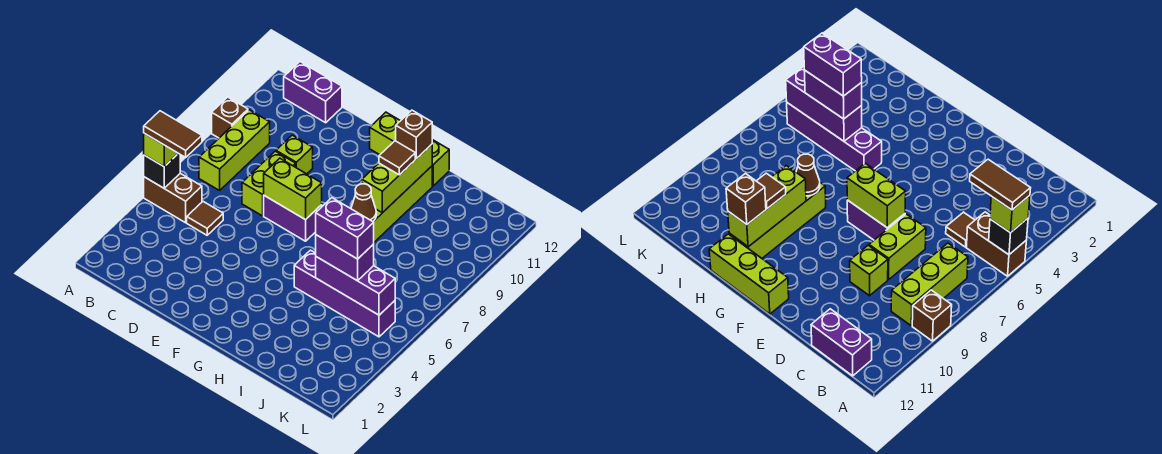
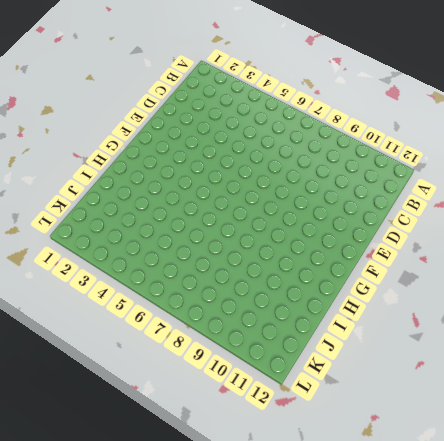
none -> brown 1x2 brick [144,173,202,223]
none -> brown 1x1 brick [212,97,248,138]
none -> lime 1x3 brick [199,110,270,190]

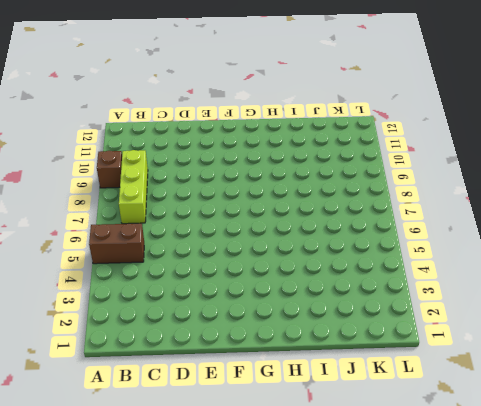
none -> purple 1x2 brick [284,62,342,123]
none -> brown 1x1 tile [187,202,223,235]
none -> lime 1x2 brick [242,151,296,216]

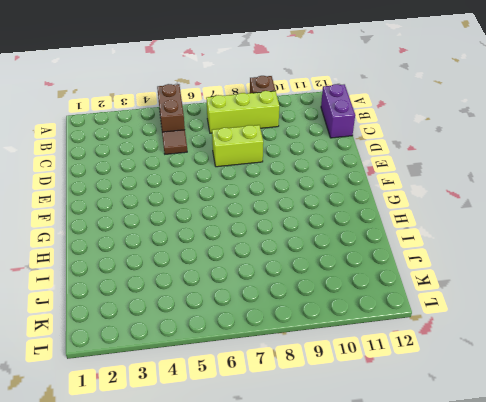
none -> lime 1x1 brick [276,135,313,174]
none -> purple 1x2 brick [264,196,322,241]
none -> lime 1x3 brick [370,112,449,186]

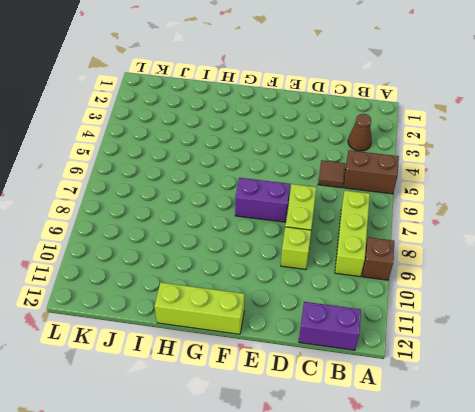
brown 1x1 cone [348,114,372,151] -> brown 1x1 cone moved to [351,184,376,222]
none -> purple 1x4 brick [294,250,395,337]
none -> lime 1x4 brick [373,166,432,242]
none -> black 1x1 brick [144,153,180,188]

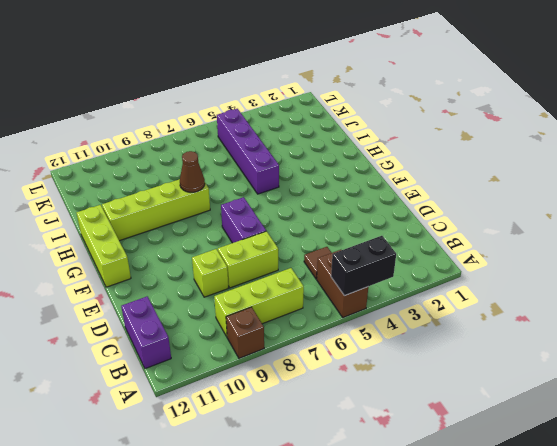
black 1x2 brick [331,236,396,296] -> black 1x1 brick [144,153,180,188]
none -> lime 1x2 brick [264,158,322,220]
none -> lime 1x3 brick [362,144,432,213]
none -> purple 1x3 brick [316,257,395,315]

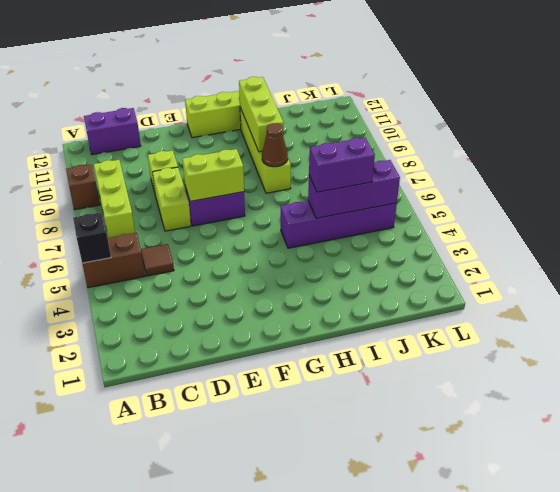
none -> lime 1x1 brick [144,133,178,167]
none -> brown 1x1 tile [379,141,415,175]
none -> brown 1x1 brick [396,110,432,159]

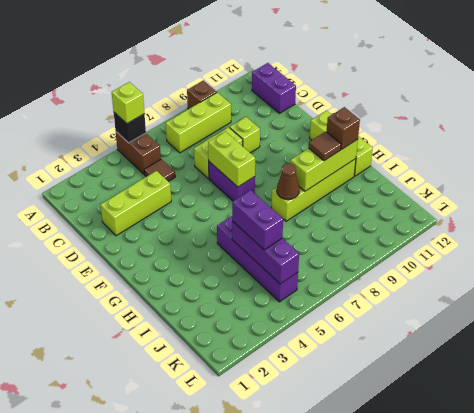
lime 1x3 brick [101,171,171,236] -> none
none -> brown 1x2 tile [144,111,202,158]
none -> purple 1x2 brick [316,198,374,259]

